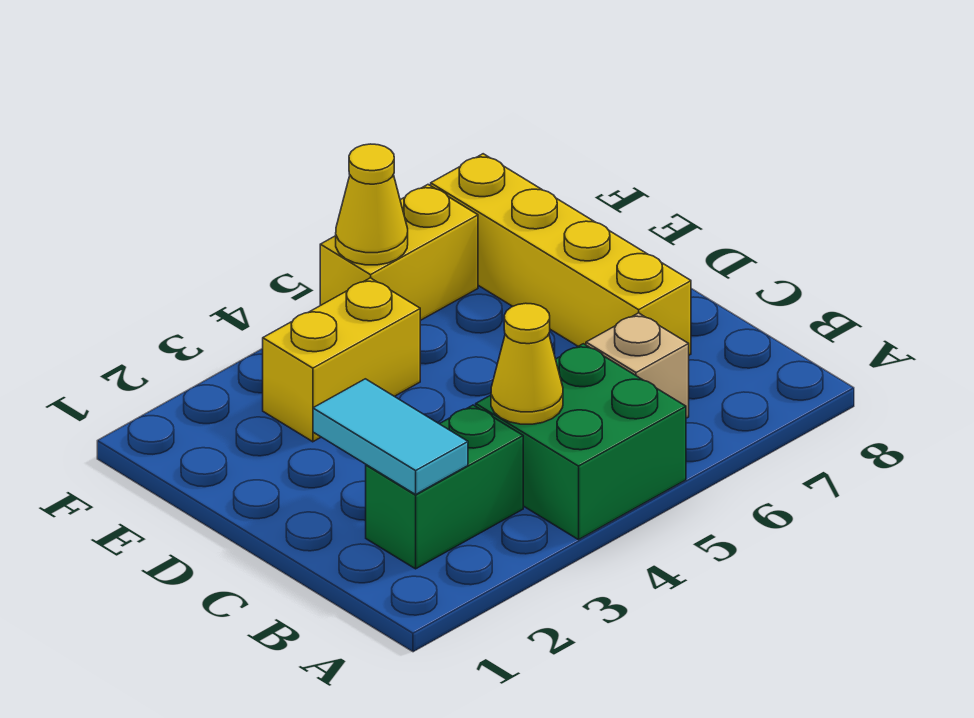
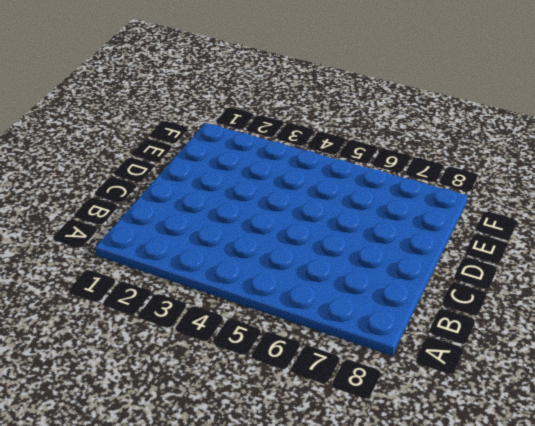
none -> green 2x2 brick [476,344,686,540]
none -> green 1x2 brick [366,405,523,569]

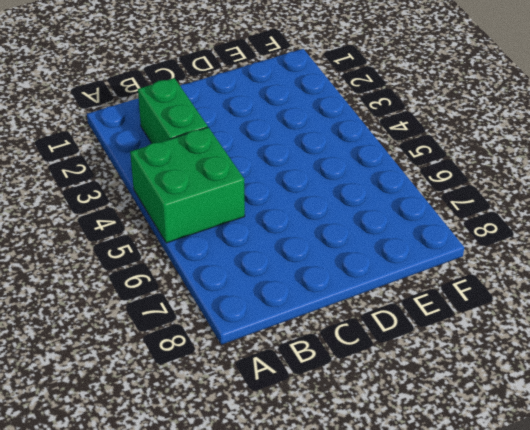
none -> tan 1x1 brick [586,313,689,418]
none -> yellow 1x4 brick [431,154,691,355]

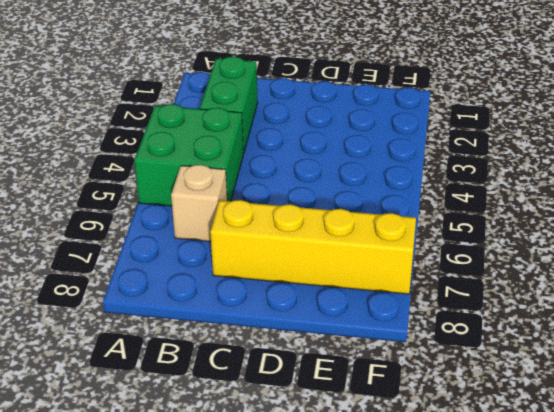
none -> yellow 1x2 brick [263,278,420,442]
none -> yellow 1x2 brick [320,185,478,321]

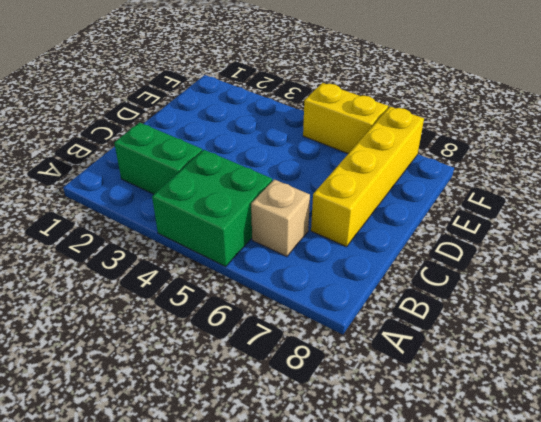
none -> yellow 1x2 brick [263,278,420,442]
none -> cyan 1x2 tile [313,379,468,494]

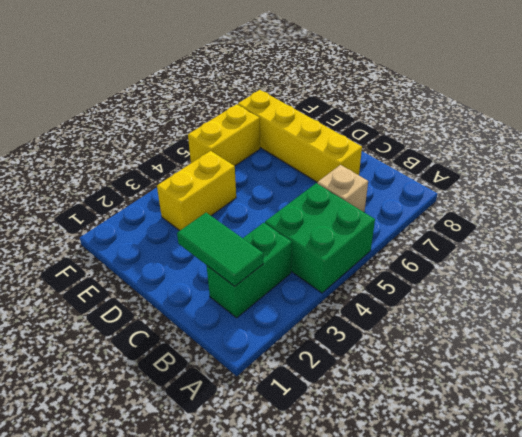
green 1x2 tile [177,213,263,286] -> cyan 1x2 tile [313,379,468,494]
none -> yellow 1x1 cone [491,303,563,424]
none -> yellow 1x1 cone [336,144,408,265]

